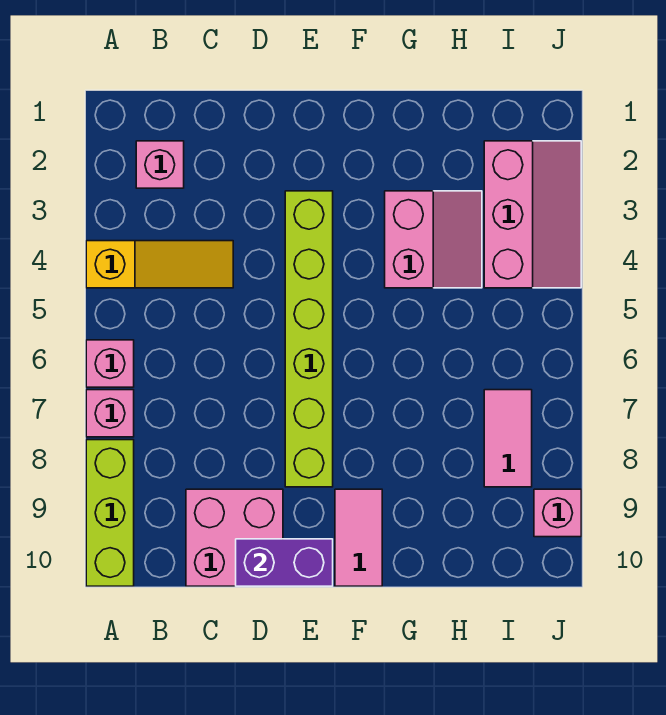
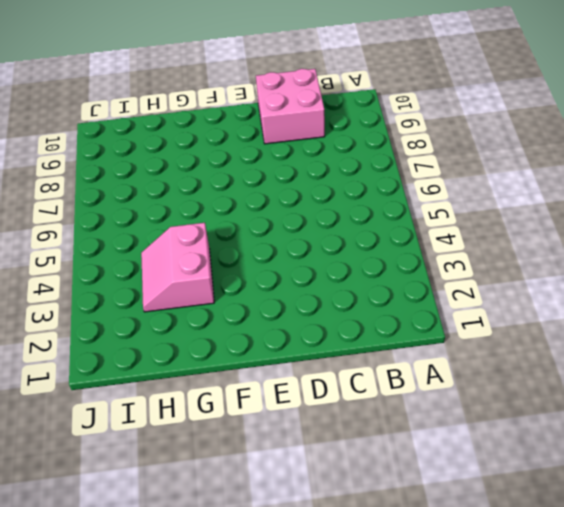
none -> yellow 1x3 slope [86,241,233,288]
none -> pink 1x1 brick [86,340,134,387]
none -> pink 1x1 brick [86,390,134,437]

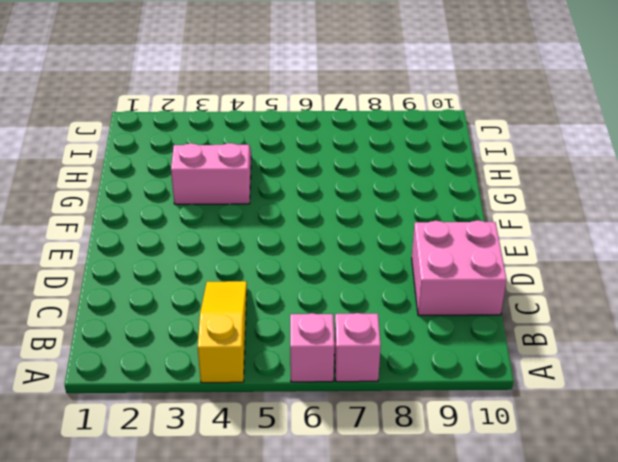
none -> lime 1x3 brick [86,440,134,586]
none -> pink 1x1 brick [136,141,184,188]
none -> lime 1x6 brick [285,191,333,487]

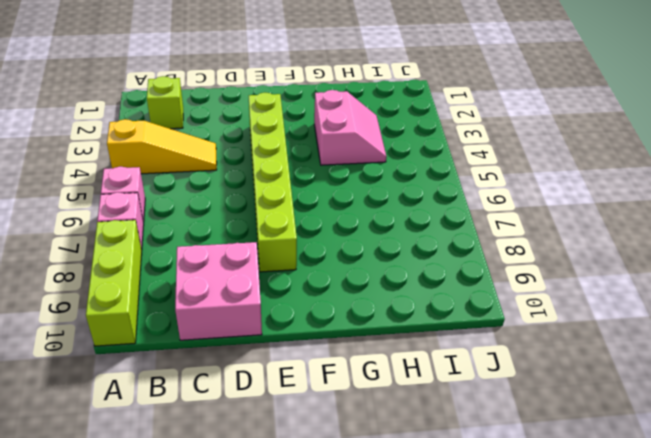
lime 1x1 brick [147,76,183,129] -> pink 1x1 brick [136,141,184,188]
none -> pink 1x2 tile [335,489,382,586]
none -> pink 2x3 slope [484,141,581,288]
none -> pink 1x2 tile [484,390,532,487]

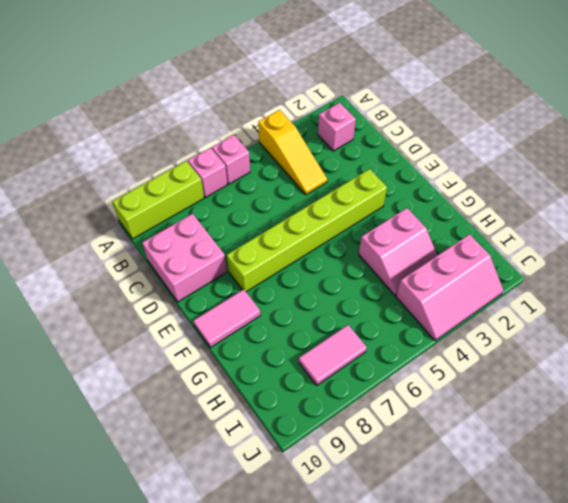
none -> pink 1x1 brick [534,489,581,537]
none -> purple 1x2 brick [236,539,333,586]

